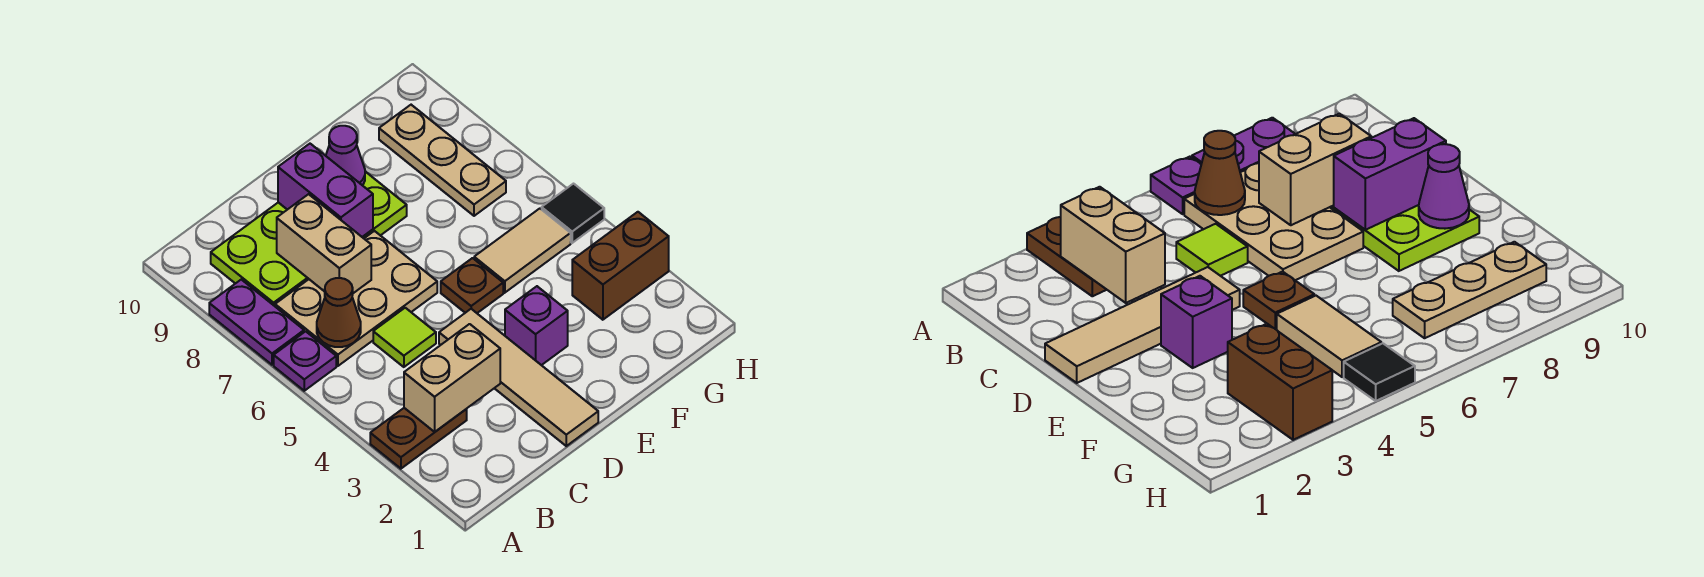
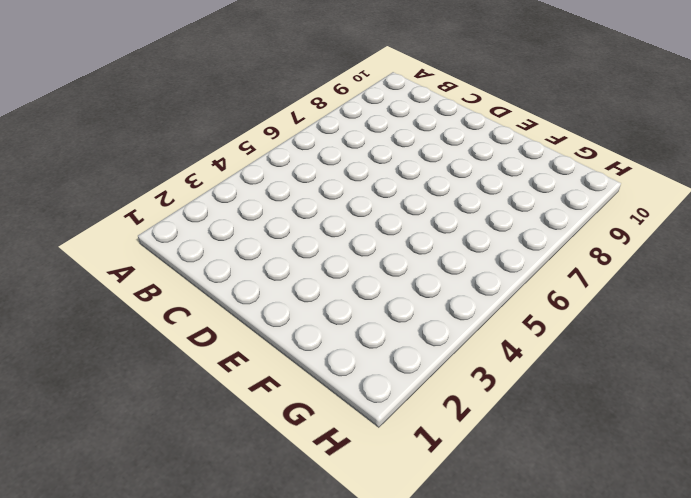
none -> brown 1x2 plate [370,408,467,469]
none -> purple 1x1 plate [274,331,336,391]
none -> purple 1x2 plate [209,279,304,365]

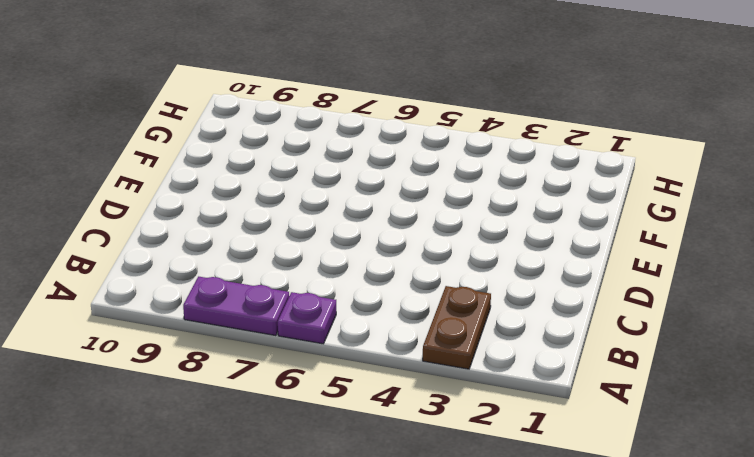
none -> tan 2x3 plate [275,231,437,366]
none -> lime 2x4 plate [211,172,407,306]
none -> lime 1x1 tile [373,308,436,367]

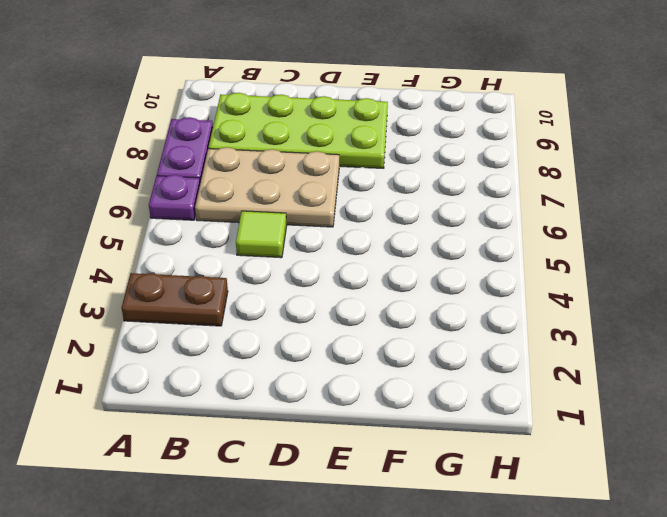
none -> tan 1x4 tile [439,309,598,446]
none -> purple 1x1 brick [505,286,568,365]
none -> brown 1x1 plate [441,258,503,313]

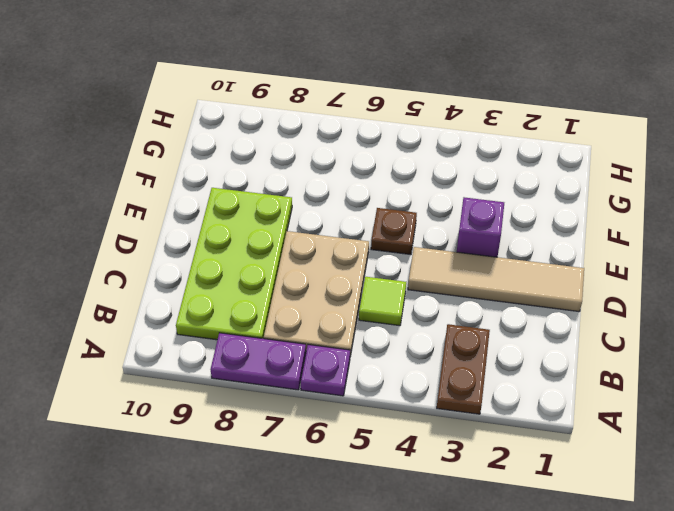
none -> tan 1x2 tile [474,209,571,293]
none -> brown 1x2 brick [572,212,669,320]
none -> tan 1x3 plate [379,105,506,216]

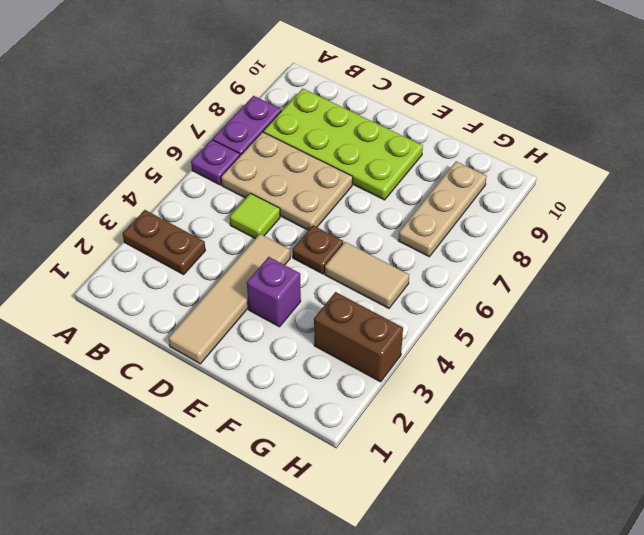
none -> black 1x1 tile [542,184,604,243]
none -> tan 1x2 brick [404,324,500,432]
none -> brown 1x1 cone [317,278,361,347]

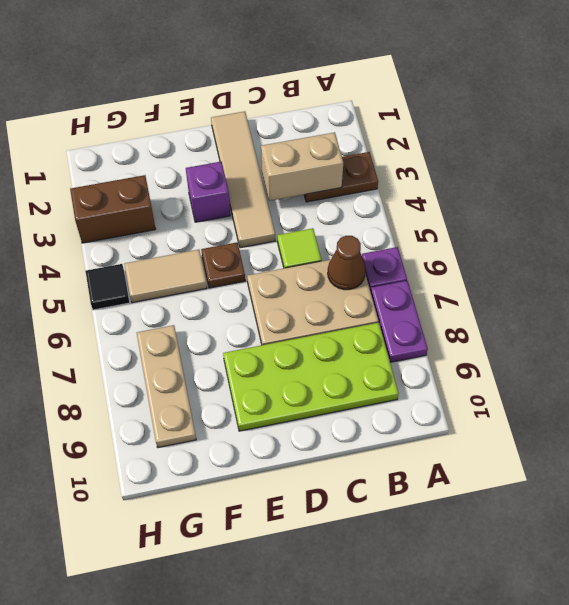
none -> tan 1x2 brick [277,194,371,293]
none -> purple 1x2 brick [278,144,373,237]
none -> purple 1x1 cone [326,126,365,186]

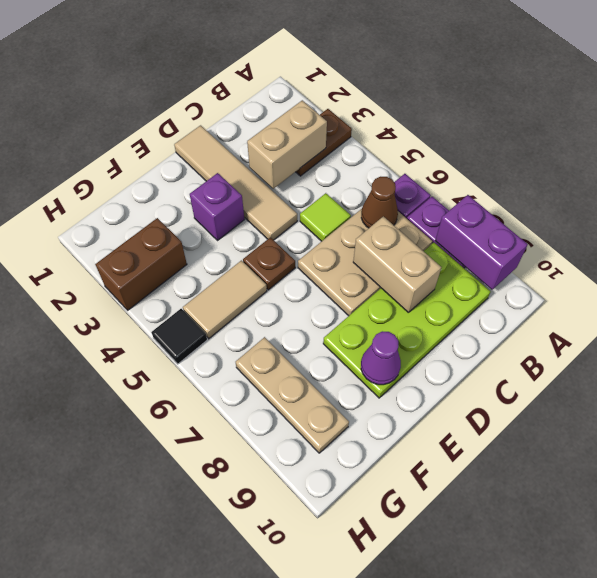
purple 1x2 brick [435,195,528,290] -> purple 1x2 brick moved to [278,144,373,237]

